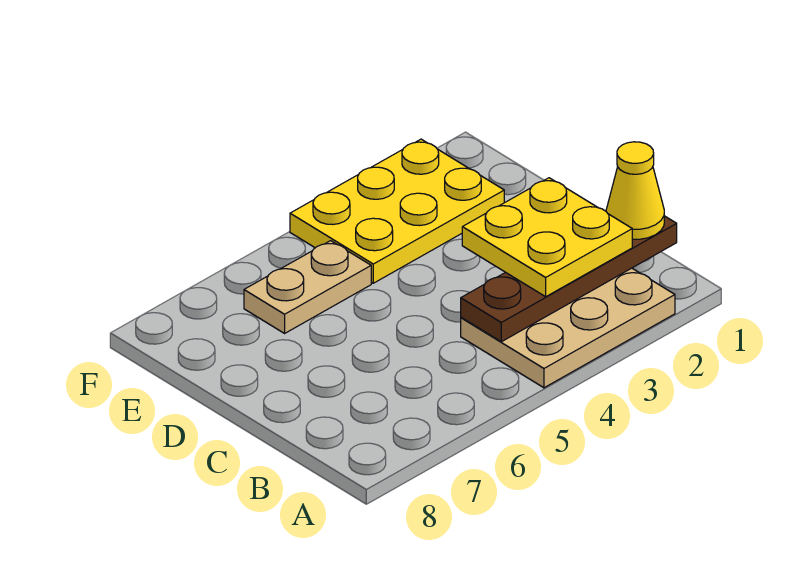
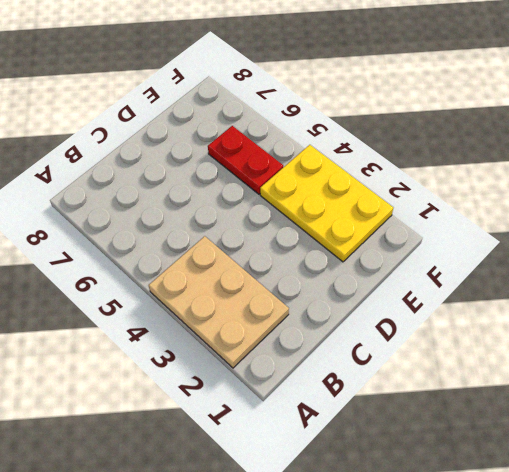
red 1x2 plate [208,126,283,194] -> tan 1x2 plate [244,241,371,333]
none -> brown 1x4 plate [461,216,677,342]
none -> yellow 1x1 cone [606,142,664,239]

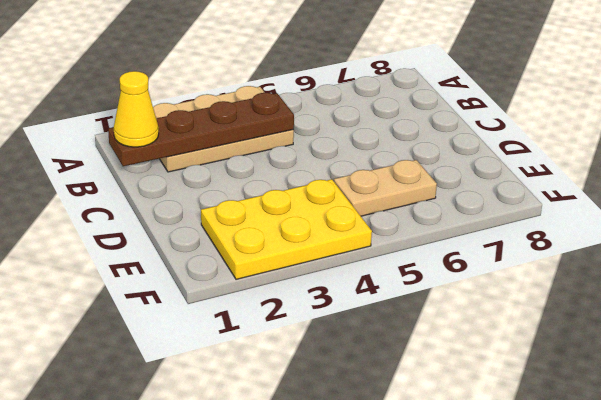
none -> yellow 2x2 plate [462,178,632,297]

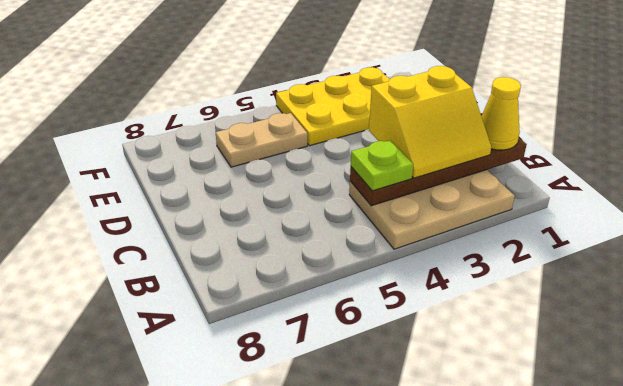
yellow 2x2 slope [369,66,491,178] -> yellow 2x2 plate [462,178,632,297]
lime 1x1 plate [351,140,413,191] -> none

